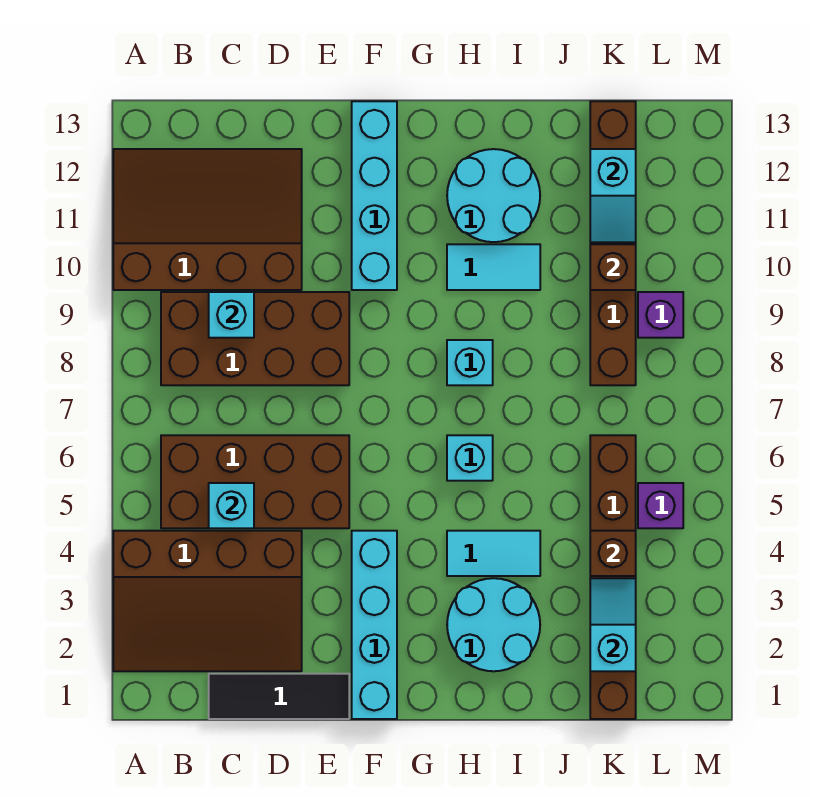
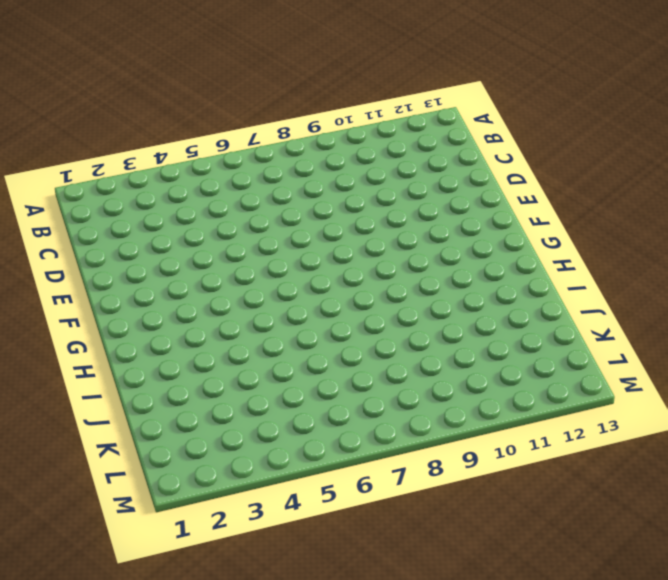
none -> brown 3x4 slope [113,531,302,671]
none -> brown 3x4 slope [113,149,302,290]
none -> brown 2x4 brick [161,435,349,528]

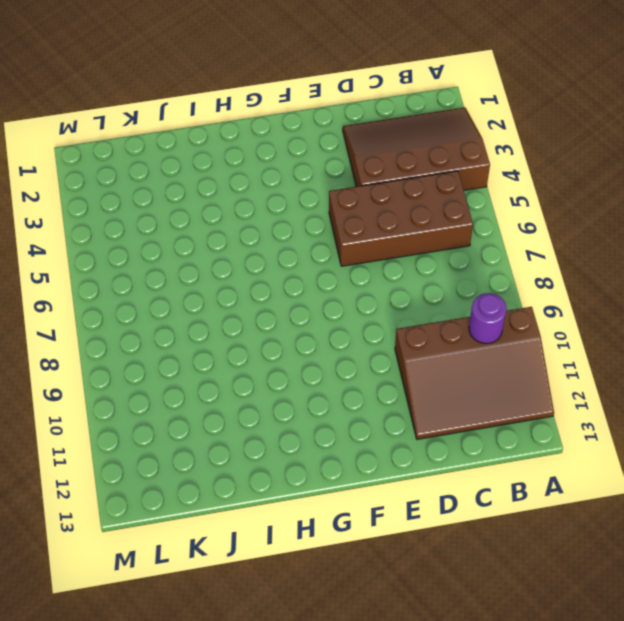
purple 1x1 round brick [469,293,507,343] -> none
none -> brown 2x4 brick [161,292,349,385]
none -> black 1x3 tile [209,674,349,719]
none -> cyan 1x4 brick [352,531,397,719]

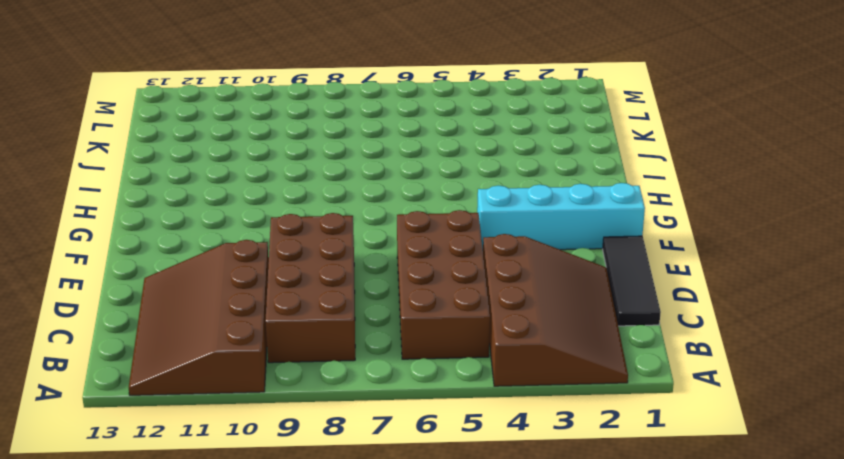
none -> cyan 1x4 brick [352,101,397,290]
none -> cyan 2x2 round brick [447,578,540,671]
none -> cyan 1x2 tile [447,531,540,576]

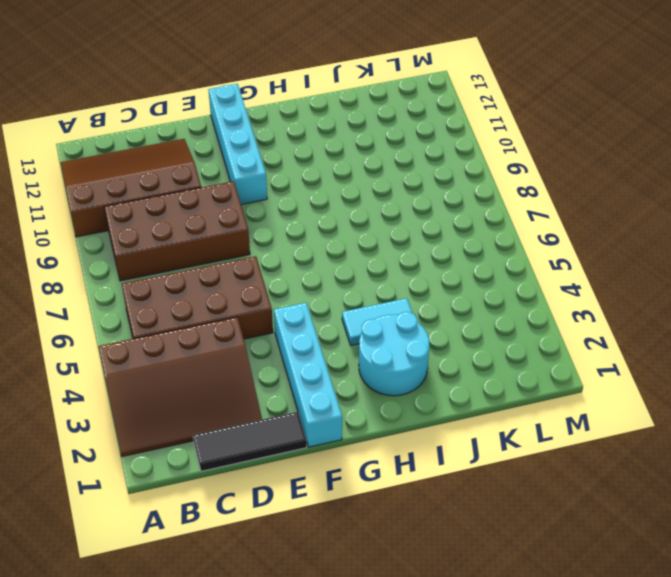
none -> cyan 1x1 brick [447,435,493,481]
none -> cyan 1x1 brick [447,340,493,385]
none -> cyan 1x2 tile [447,244,540,290]

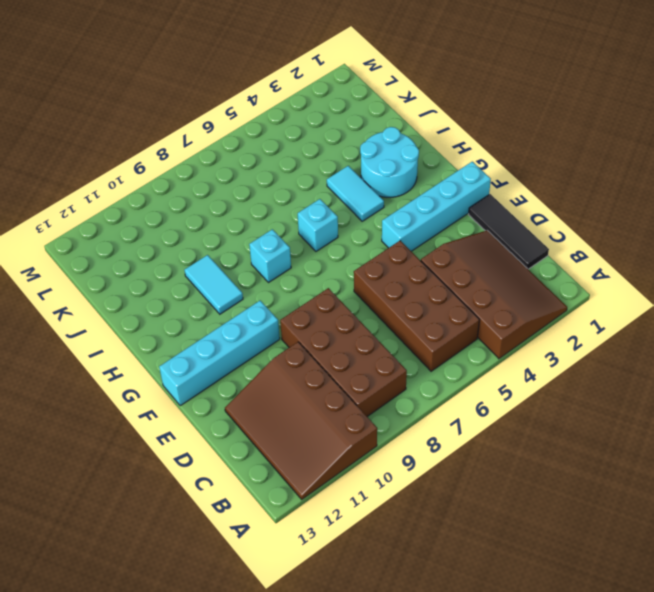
none -> cyan 2x2 round brick [447,149,540,242]
none -> brown 1x6 brick [590,435,636,719]
none -> brown 1x6 brick [590,101,636,385]

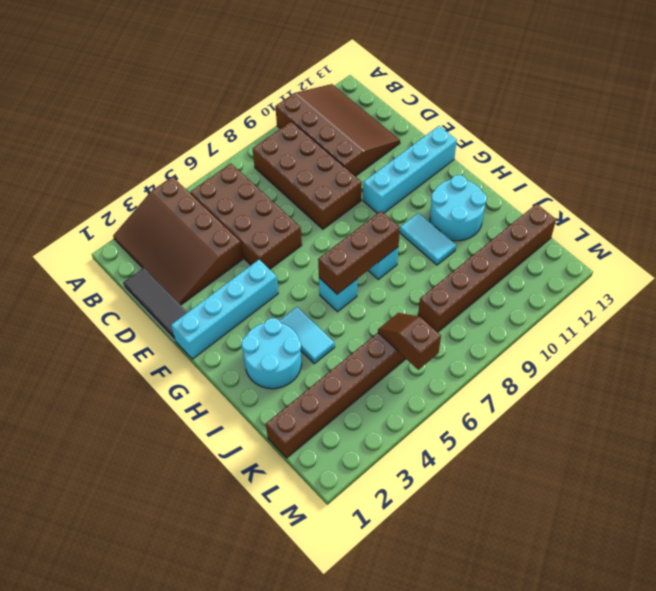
brown 1x3 brick [318,211,400,294] -> none
brown 1x2 slope [378,313,441,370] -> none
none -> purple 1x1 brick [638,483,683,528]
none -> purple 1x1 brick [638,292,683,338]
none -> cyan 1x1 brick [209,483,254,528]

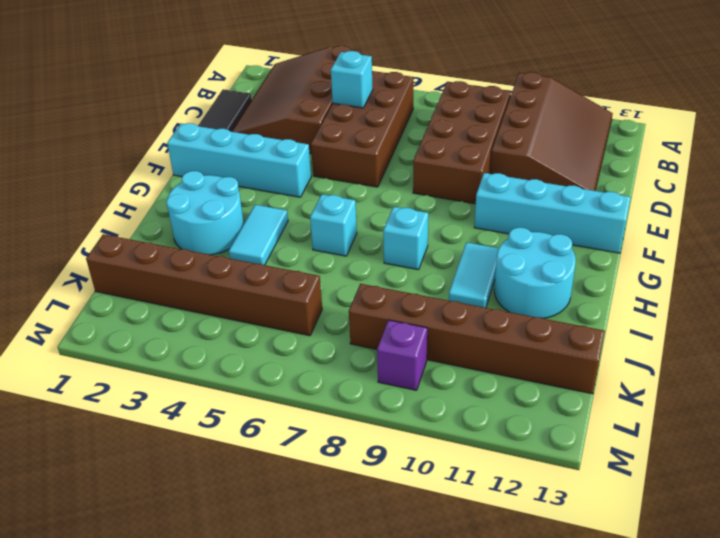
none -> purple 1x1 brick [638,483,683,528]
none -> cyan 1x1 brick [209,292,254,338]
none -> cyan 1x2 slope [590,578,636,671]

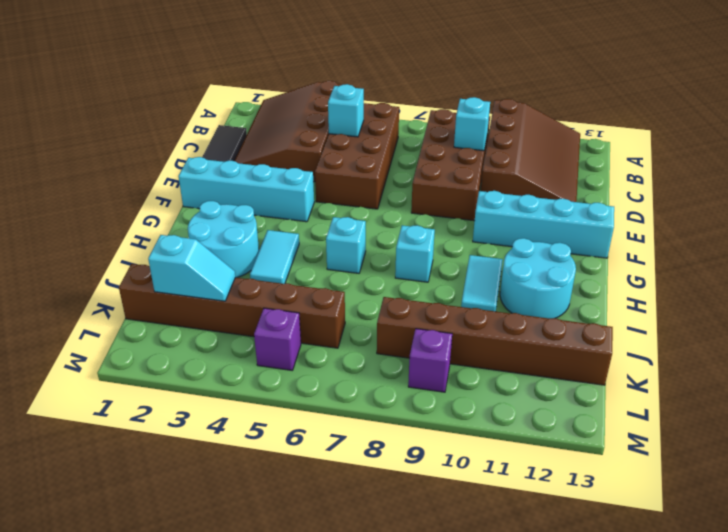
none -> brown 1x1 brick [590,531,636,576]
none -> brown 1x1 brick [590,244,636,290]
none -> cyan 1x2 slope [590,149,636,242]

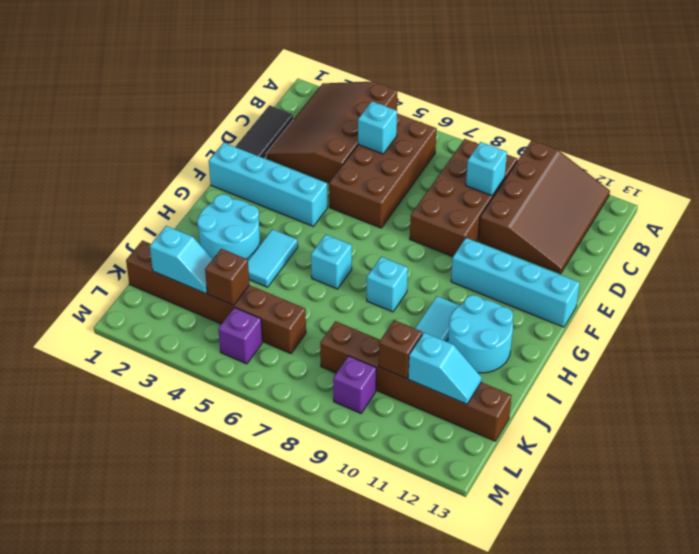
cyan 1x2 slope [408,333,482,404] -> cyan 1x2 slope turned to [590,149,636,242]

